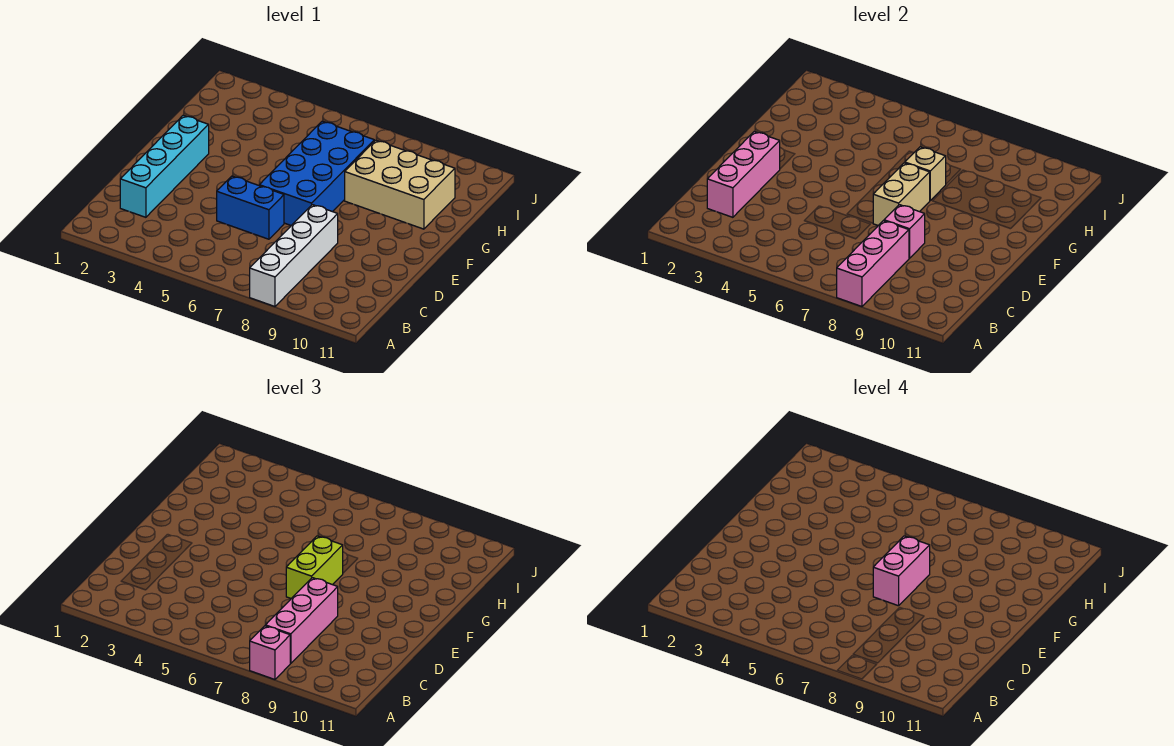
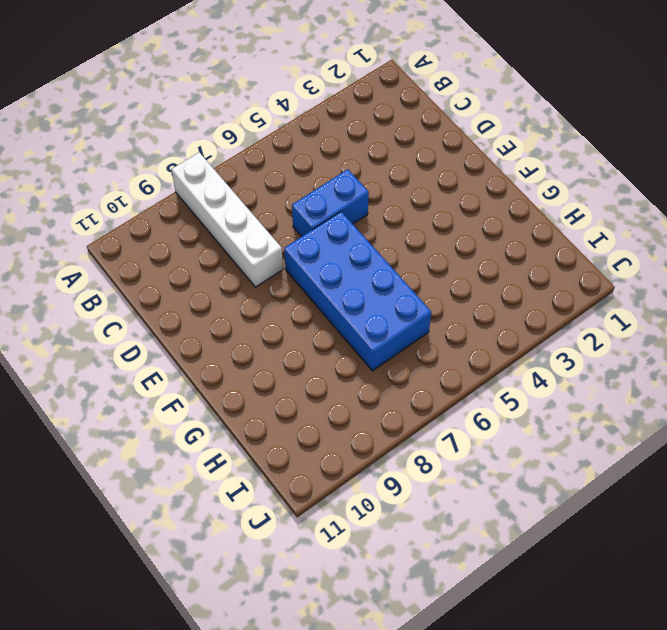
none -> cyan 1x4 brick [120,115,209,217]
none -> tan 2x3 brick [345,140,455,229]
none -> pink 1x3 brick [837,221,909,306]

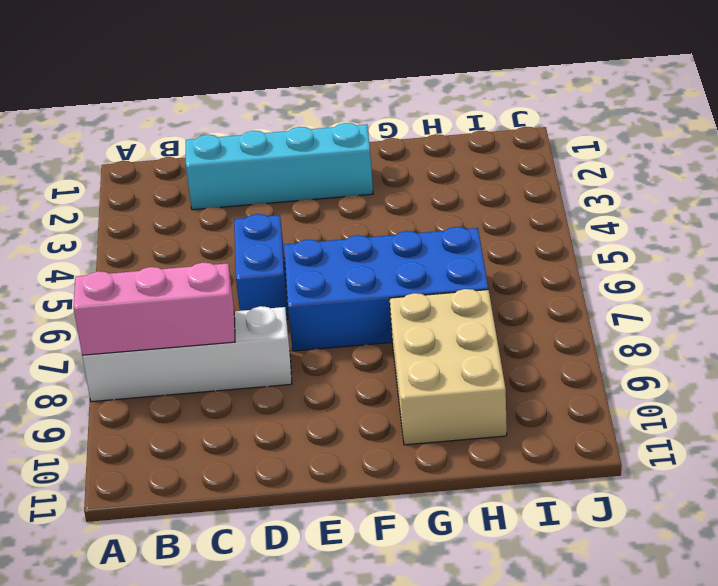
none -> pink 1x3 brick [707,132,780,217]
none -> pink 1x1 brick [884,205,925,258]
none -> tan 1x2 brick [873,163,930,225]

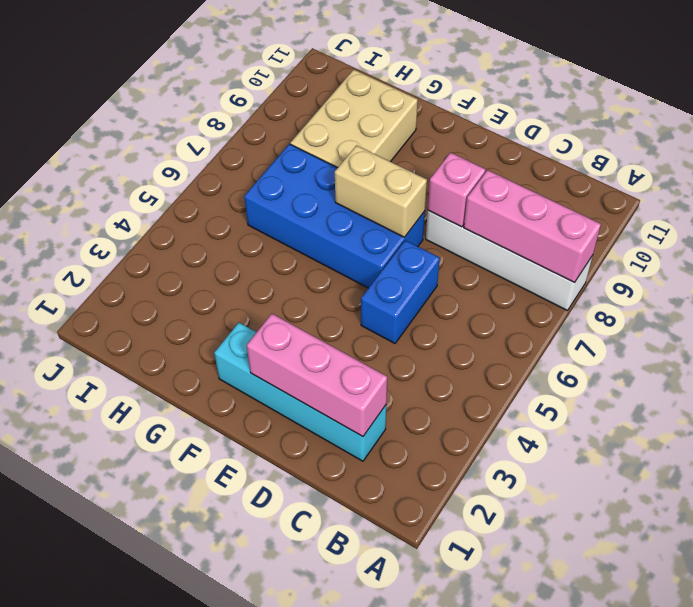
none -> tan 1x1 brick [905,147,946,200]
none -> pink 1x1 brick [250,626,290,679]
none -> pink 1x3 brick [265,578,338,663]

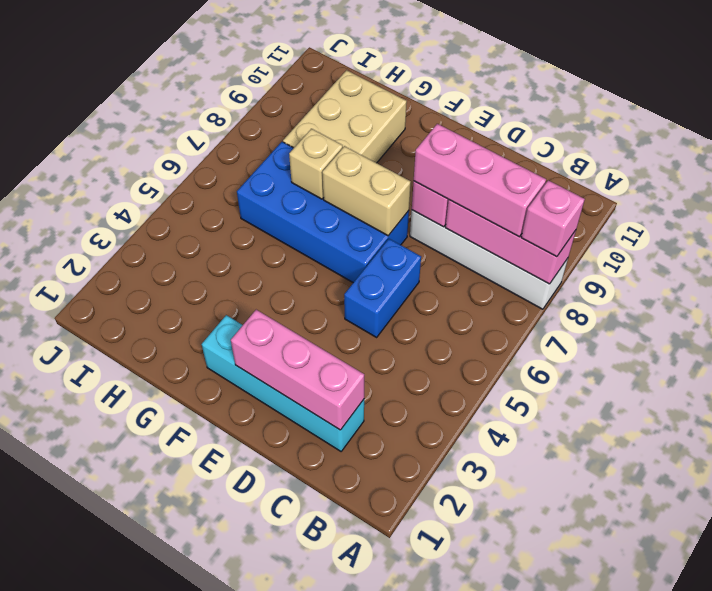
none -> lime 1x2 brick [286,536,343,598]
none -> pink 1x2 brick [873,536,930,606]

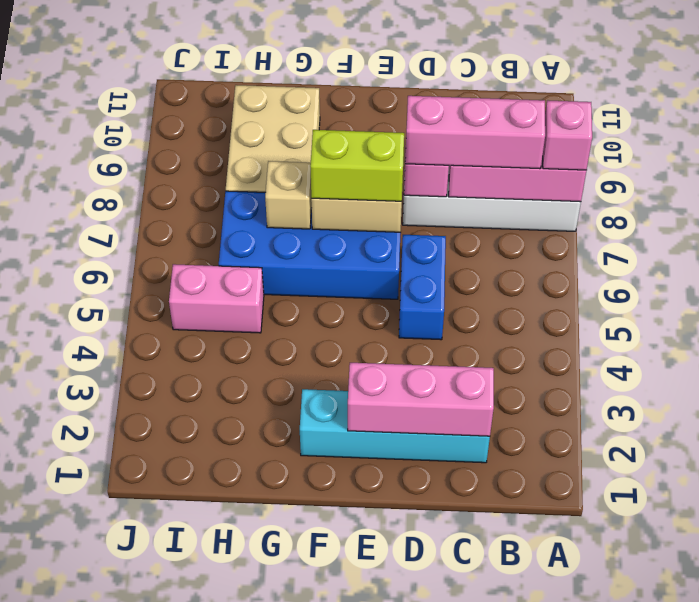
pink 1x2 brick [169,264,264,333] -> pink 1x2 brick moved to [873,536,930,606]

